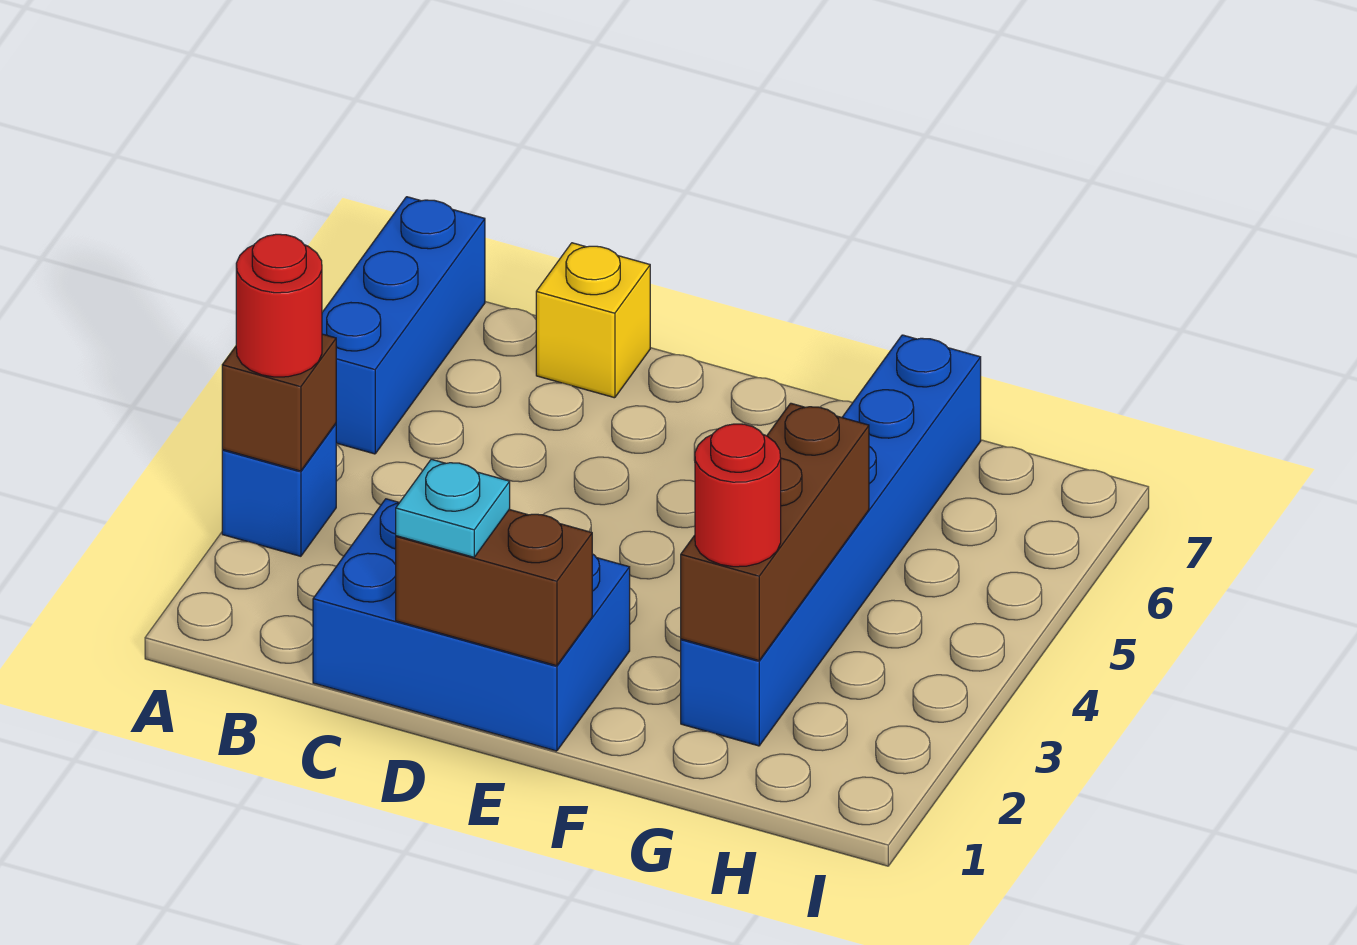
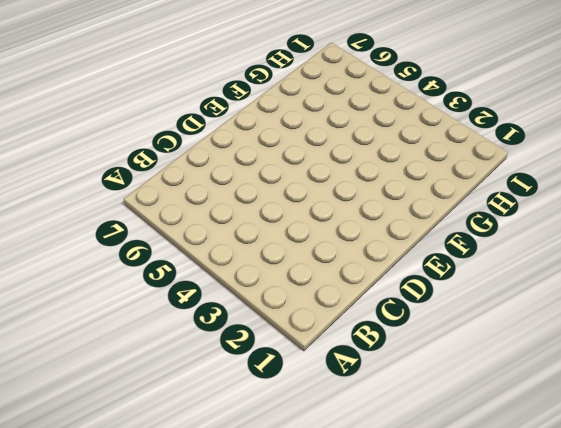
none -> blue 1x1 brick [222,424,336,556]
none -> blue 1x3 brick [322,197,485,454]

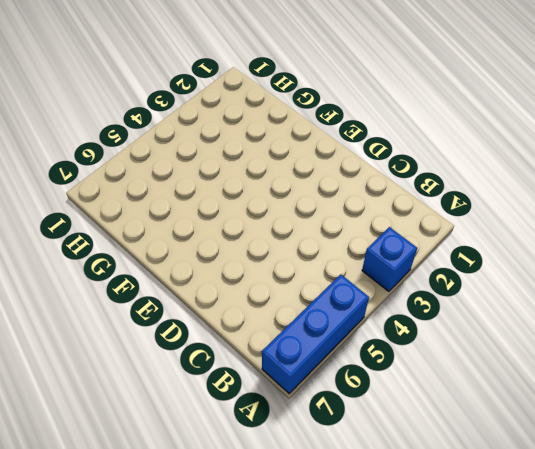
none -> blue 2x3 brick [313,499,630,751]
none -> yellow 1x1 brick [536,243,650,398]

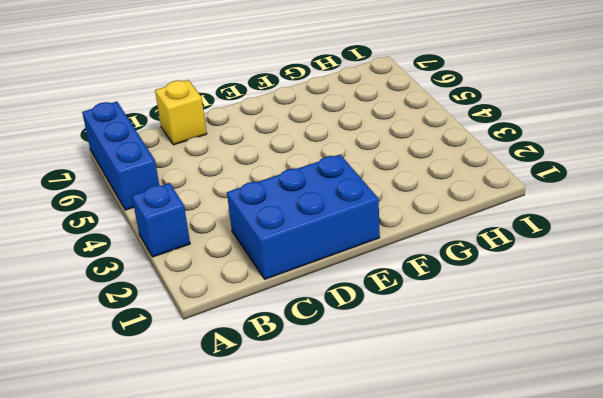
none -> blue 1x6 brick [681,335,981,746]
none -> brown 1x1 brick [222,334,336,471]

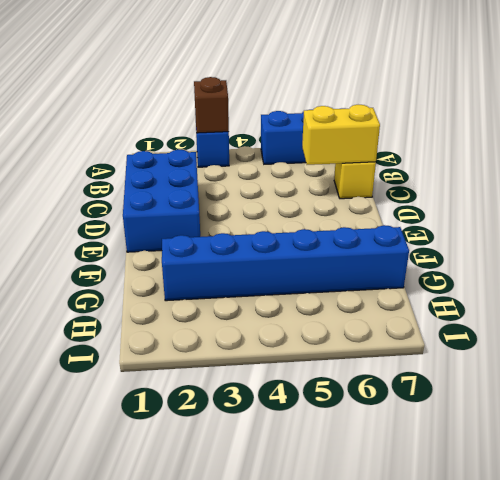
yellow 1x2 brick [302,105,380,165] -> none
none -> brown 1x2 brick [396,510,592,666]
none -> brown 1x3 brick [681,403,869,661]

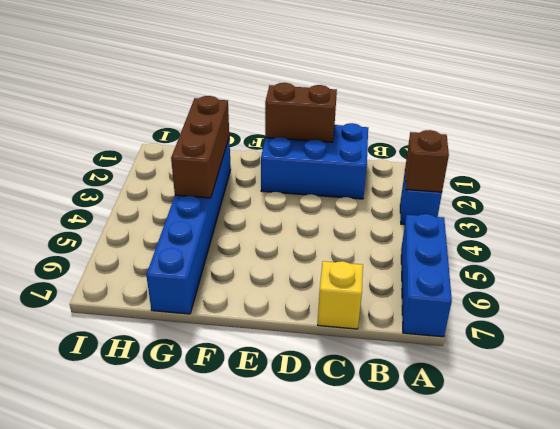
none -> red 1x1 round brick [236,234,322,377]
none -> cyan 1x1 plate [396,459,510,557]

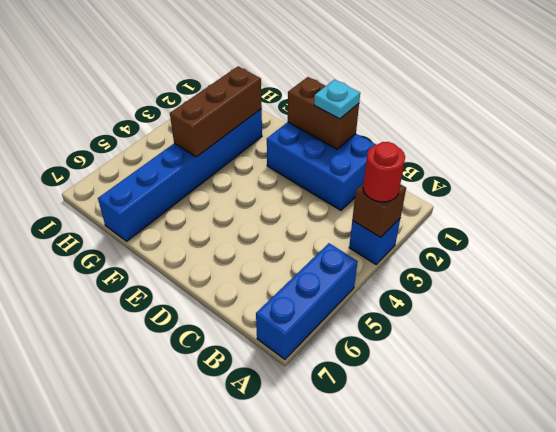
none -> yellow 1x1 brick [536,243,650,398]
none -> red 1x1 round brick [695,424,781,567]

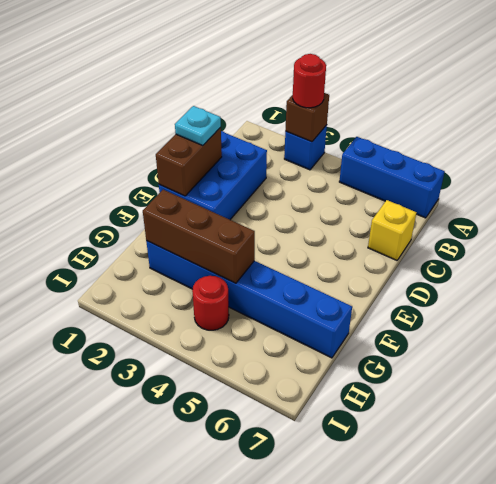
red 1x1 round brick [192,276,229,330] -> red 1x1 round brick moved to [695,424,781,567]

